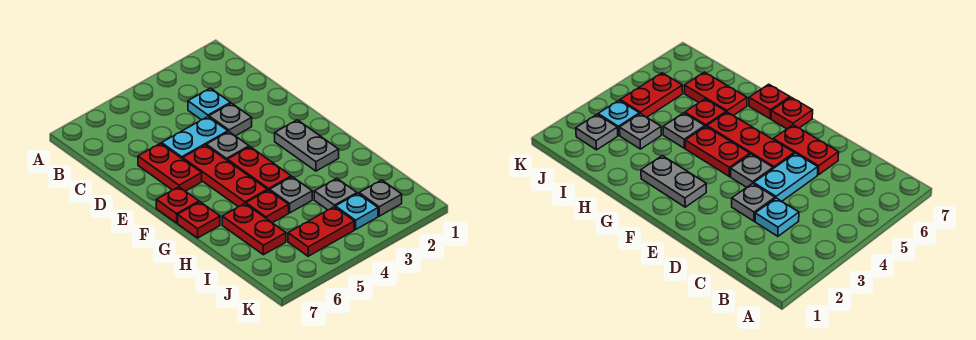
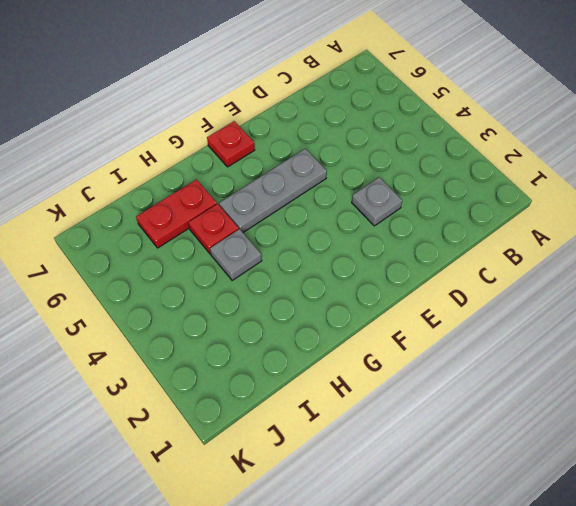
grey 1x3 plate [219,149,327,232] -> red 1x3 plate [183,145,267,207]
none -> cyan 1x1 plate [188,88,231,120]
none -> cyan 1x2 plate [162,117,228,159]
none -> red 1x2 plate [138,143,202,191]

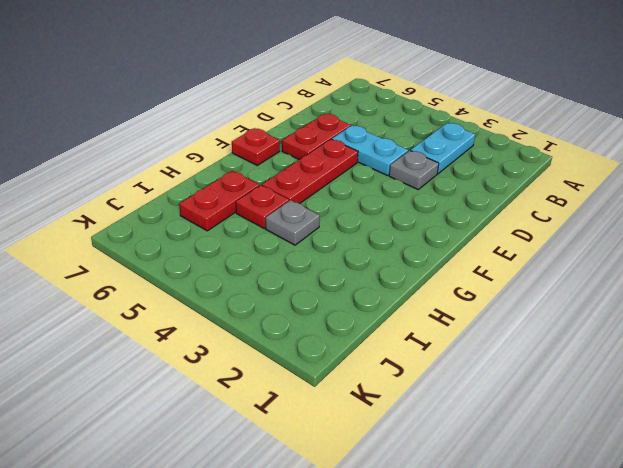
cyan 1x2 plate [411,123,475,174] -> cyan 1x1 plate [188,88,231,120]
none -> grey 1x1 plate [206,132,249,160]
none -> grey 1x2 plate [275,120,339,171]
none -> red 1x2 plate [227,147,291,191]

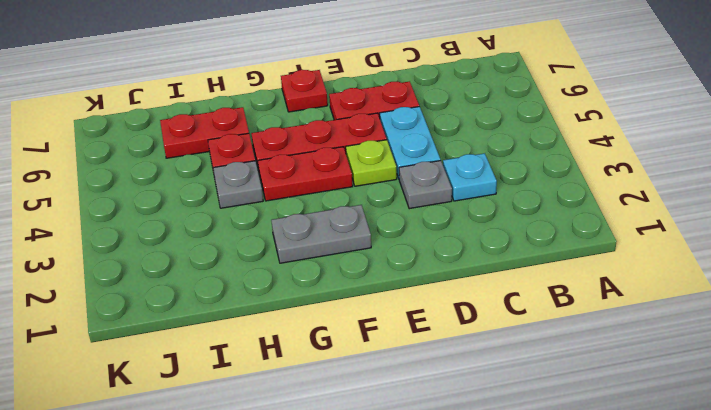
lime 1x1 plate [346,140,397,186] -> grey 1x1 plate [206,132,249,160]
none -> red 1x1 plate [178,202,220,238]
none -> grey 1x1 plate [314,178,357,210]
none -> grey 1x1 plate [359,180,402,216]

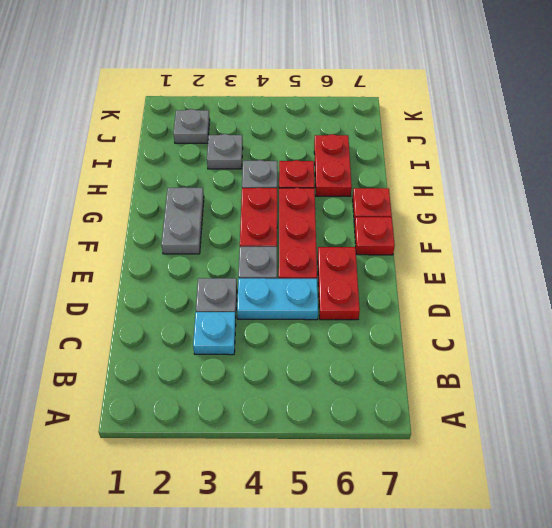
none -> cyan 1x1 plate [335,194,378,230]
none -> red 1x2 plate [288,207,354,256]

